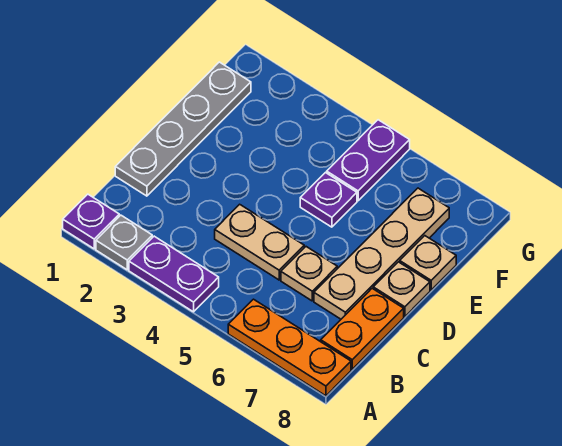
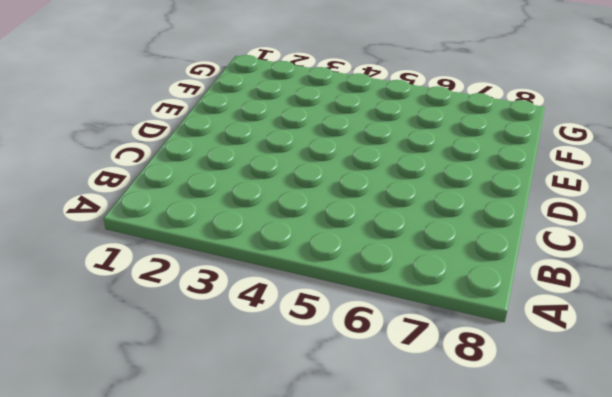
none -> purple 1x1 plate [63,194,119,249]
none -> grey 1x1 plate [96,215,152,270]
none -> purple 1x2 plate [129,236,219,312]

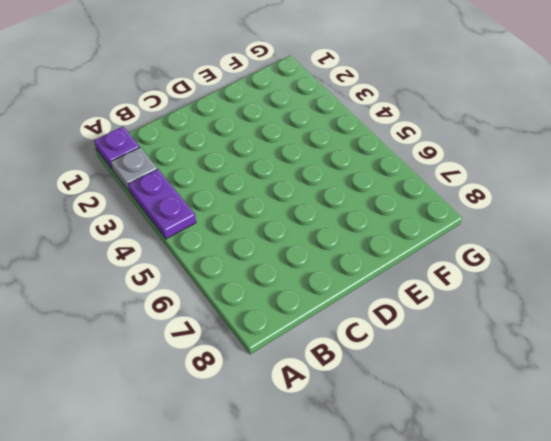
none -> orange 1x3 plate [228,299,351,396]
none -> orange 1x2 plate [321,288,404,369]
none -> grey 1x4 plate [115,62,251,196]

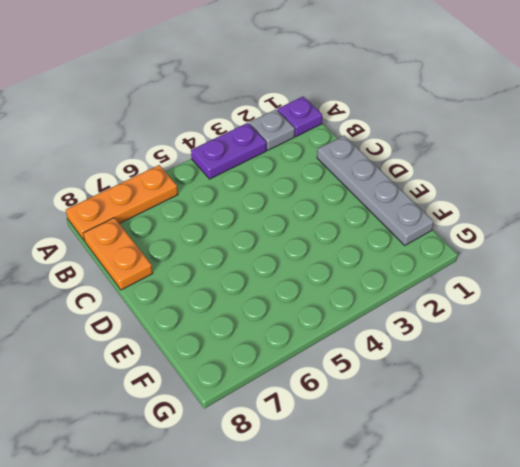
none -> tan 1x2 plate [215,204,304,280]
none -> tan 1x1 plate [281,247,337,301]
none -> tan 1x4 plate [314,188,449,319]

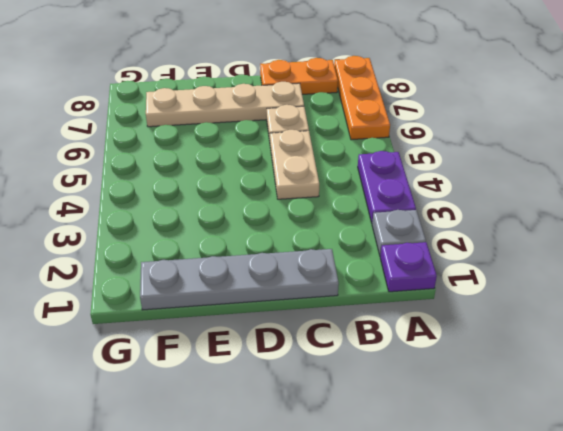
none -> tan 1x1 plate [373,262,430,317]
none -> purple 1x1 plate [300,173,357,227]
none -> tan 1x1 plate [400,236,456,290]

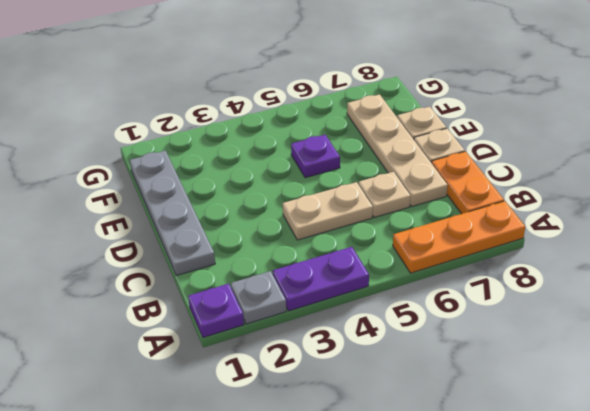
none -> purple 1x2 plate [327,120,410,201]

